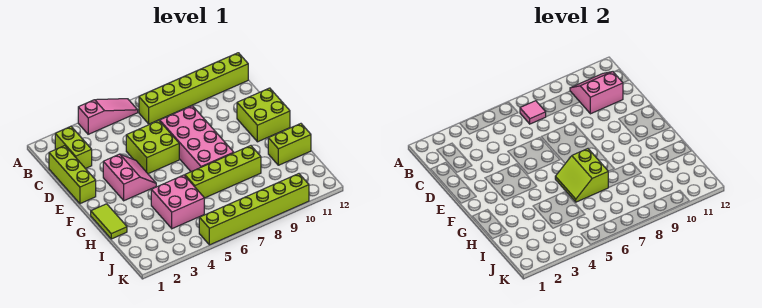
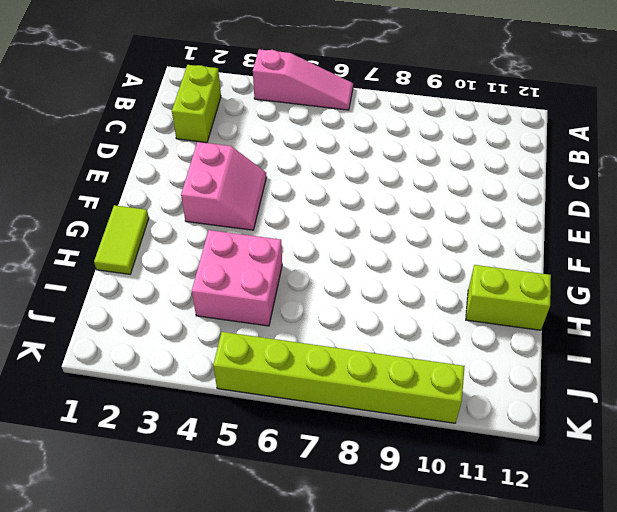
none -> lime 1x6 brick [139,53,248,124]
none -> lime 1x3 brick [49,146,96,204]
none -> lime 2x2 brick [126,121,179,174]

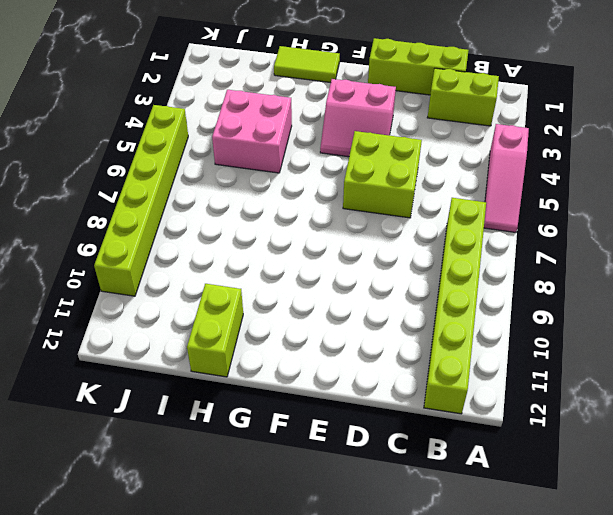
none -> pink 2x4 brick [160,106,234,172]
none -> lime 2x2 brick [237,88,290,142]
none -> lime 1x4 brick [185,146,261,198]

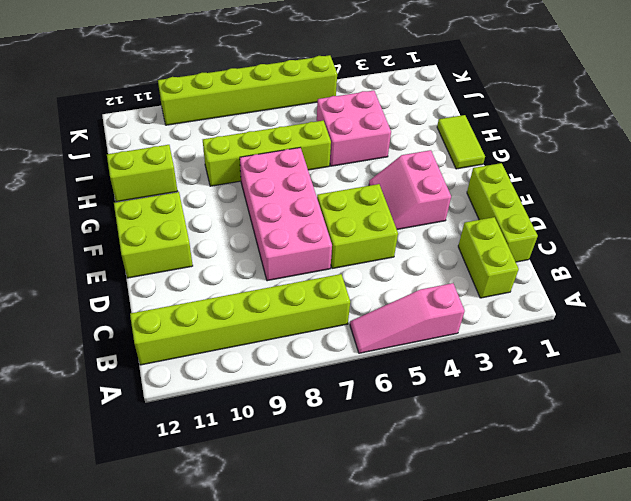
none -> pink 1x1 tile [520,101,546,124]
none -> pink 2x2 slope [570,72,623,114]
none -> lime 2x2 slope [555,149,608,202]

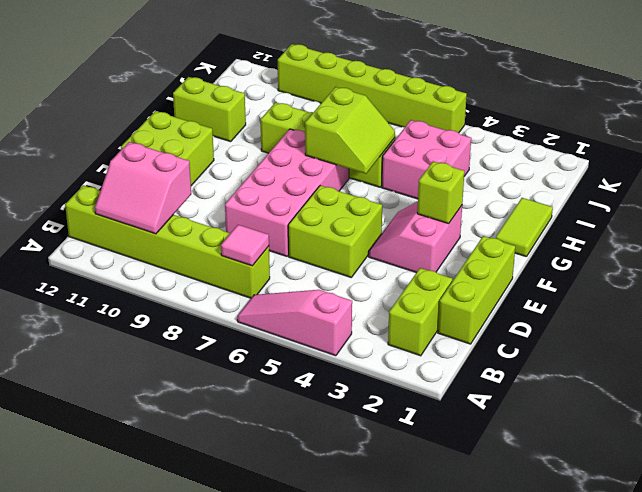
lime 1x1 brick [417,162,464,224] -> none

